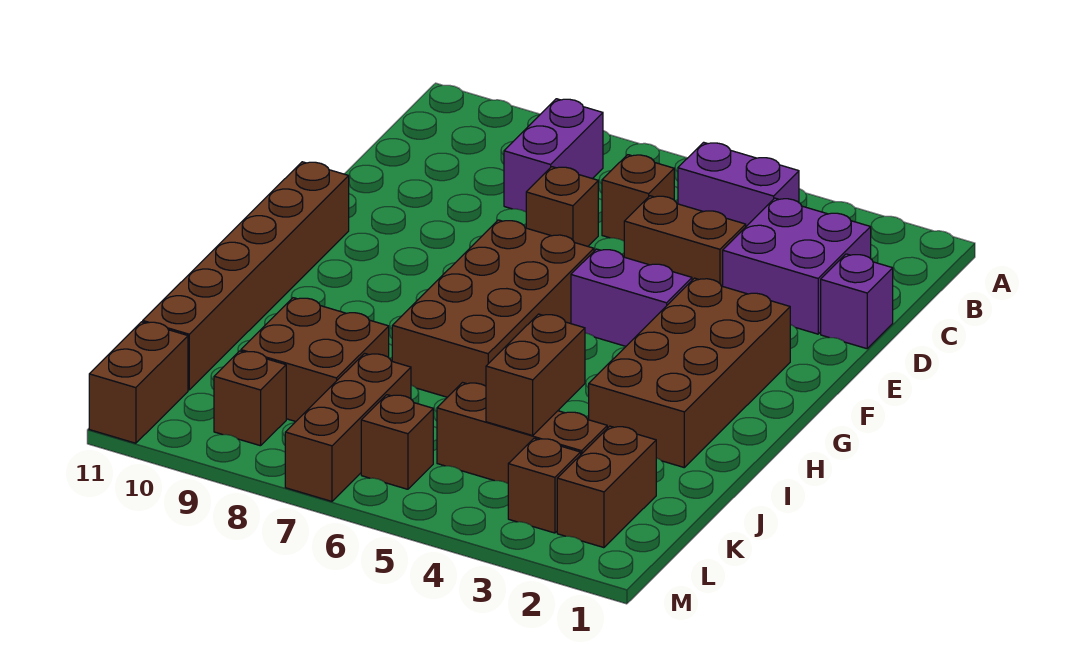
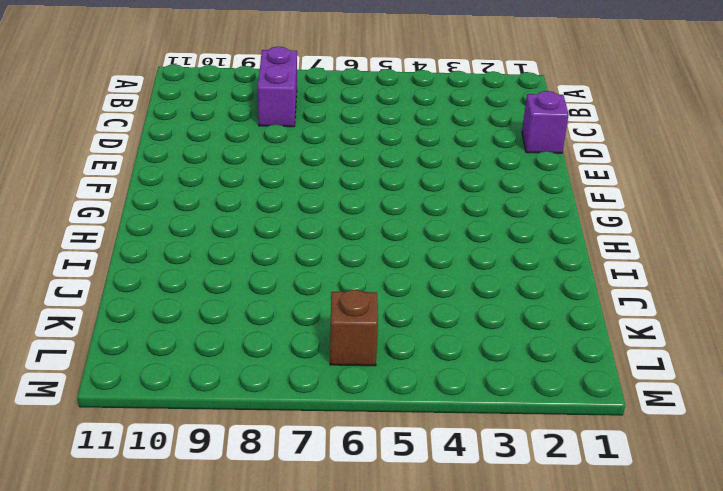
none -> purple 1x2 brick [678,142,799,226]
none -> purple 2x2 brick [723,198,871,334]
none -> brown 1x1 brick [602,155,674,241]

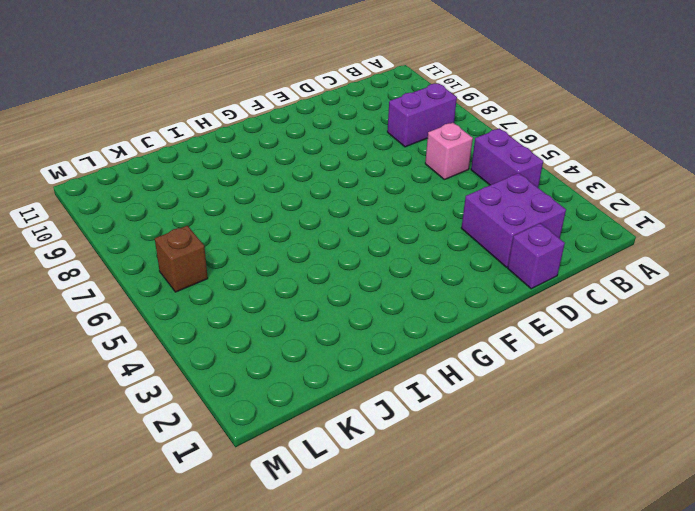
pink 1x1 brick [425,123,473,180] -> brown 1x1 brick [602,155,674,241]
none -> brown 1x2 brick [624,196,746,286]
none -> brown 1x1 brick [526,167,598,246]
none -> brown 2x4 brick [589,278,790,467]

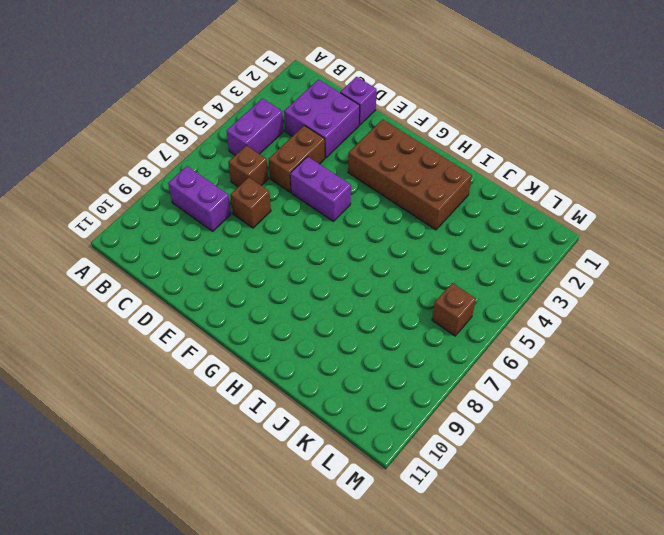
purple 1x2 brick [290,157,351,221] -> purple 1x2 brick turned to [571,249,692,346]
none -> brown 2x4 brick [392,220,594,397]
none -> brown 1x6 brick [143,162,349,390]
none -> brown 2x2 brick [241,298,389,422]

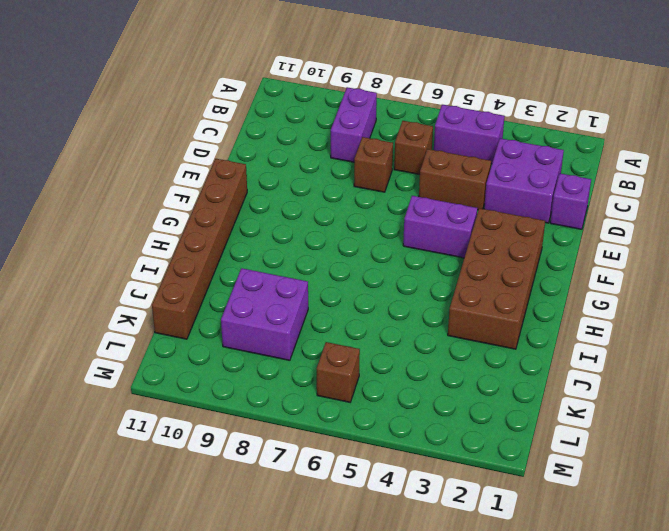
purple 2x2 brick [221,268,308,360] -> brown 2x2 brick [241,298,389,422]
none -> brown 2x4 brick [392,220,594,397]
none -> brown 1x2 brick [557,426,656,548]
none -> brown 1x3 brick [437,383,607,483]

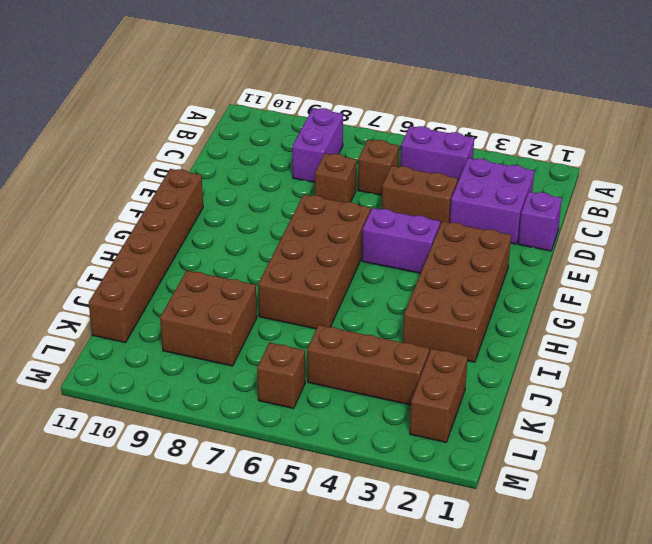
none -> brown 1x3 brick [285,353,411,501]
none -> brown 1x1 brick [508,438,581,533]
none -> brown 1x1 brick [214,351,286,446]

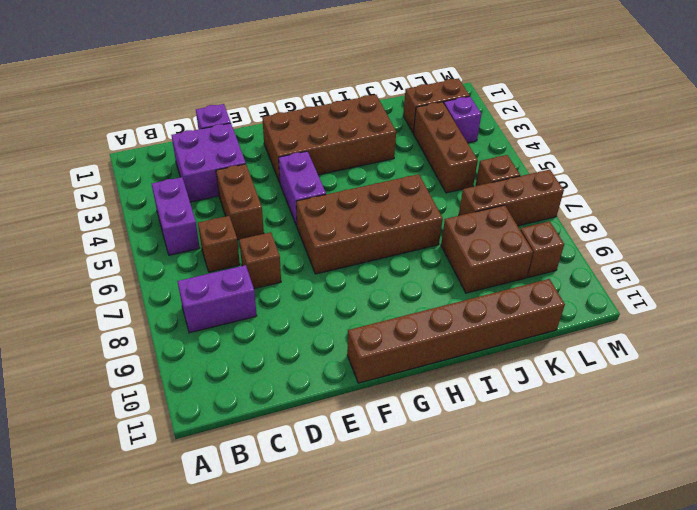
purple 1x1 brick [444,96,481,143] -> brown 1x1 brick [508,438,581,533]
none -> brown 1x2 brick [89,322,188,443]
none -> brown 1x2 brick [486,314,585,435]

